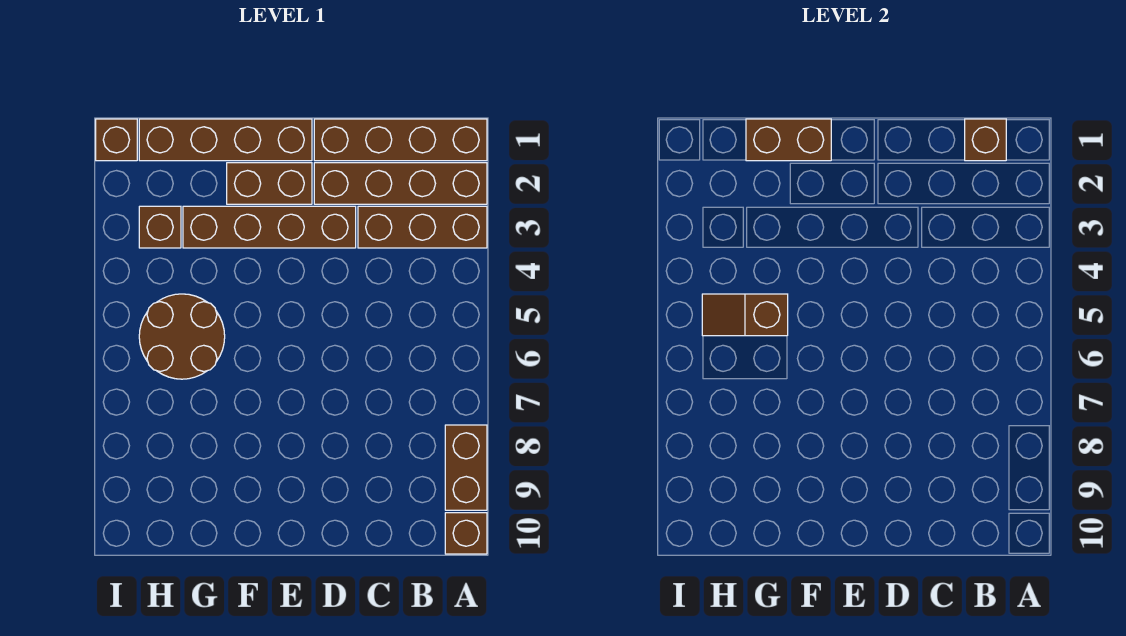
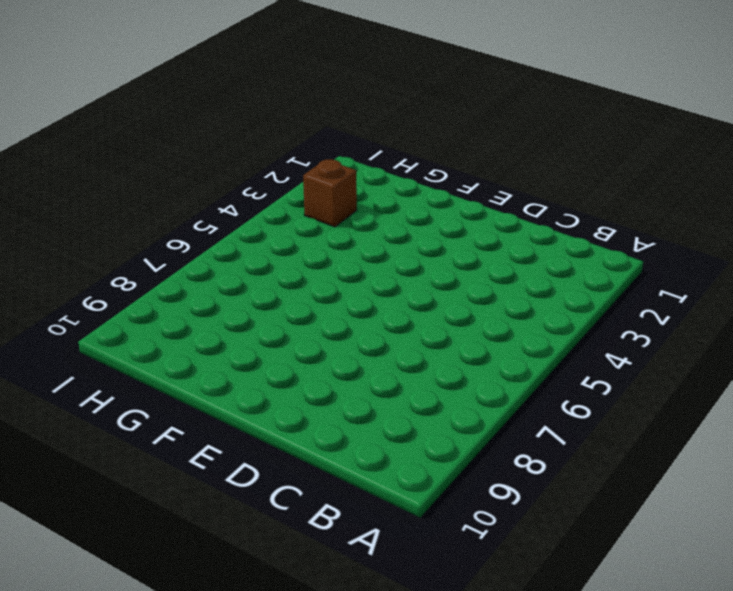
none -> brown 1x4 brick [314,119,487,161]
none -> brown 1x4 brick [314,163,487,204]
none -> brown 1x3 brick [358,206,487,248]

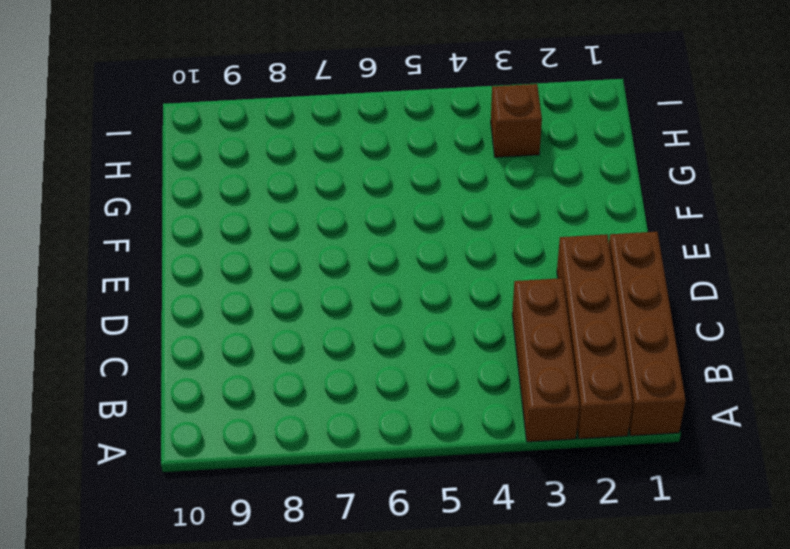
none -> brown 1x2 brick [445,425,487,510]
none -> brown 1x1 brick [445,513,487,554]
none -> brown 1x4 brick [183,206,356,248]

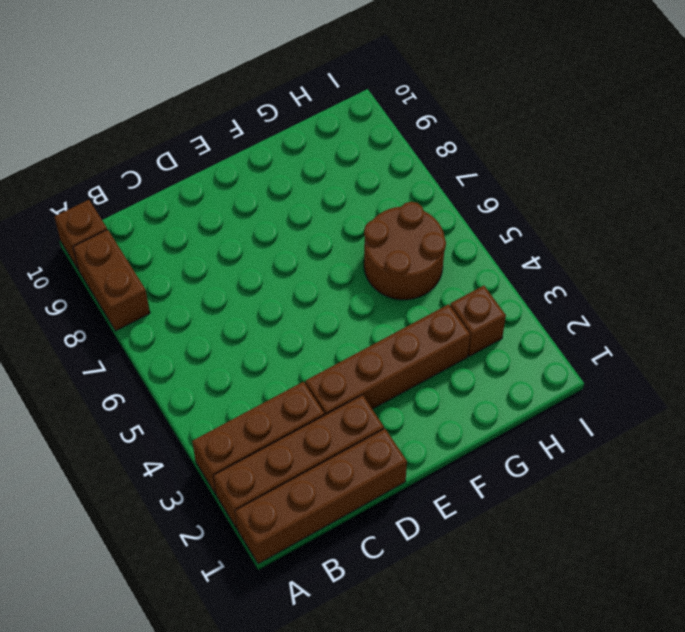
none -> brown 1x4 brick [139,119,312,161]
none -> brown 1x2 brick [227,163,312,204]
none -> brown 1x1 brick [96,119,137,161]

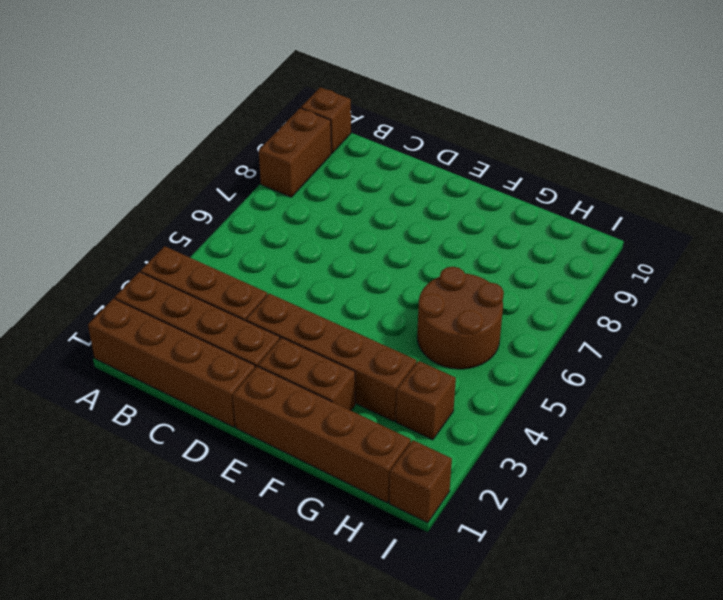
none -> brown 1x1 brick [965,119,1006,161]
none -> brown 1x2 brick [746,119,831,161]
none -> brown 1x2 slope [702,294,788,336]

